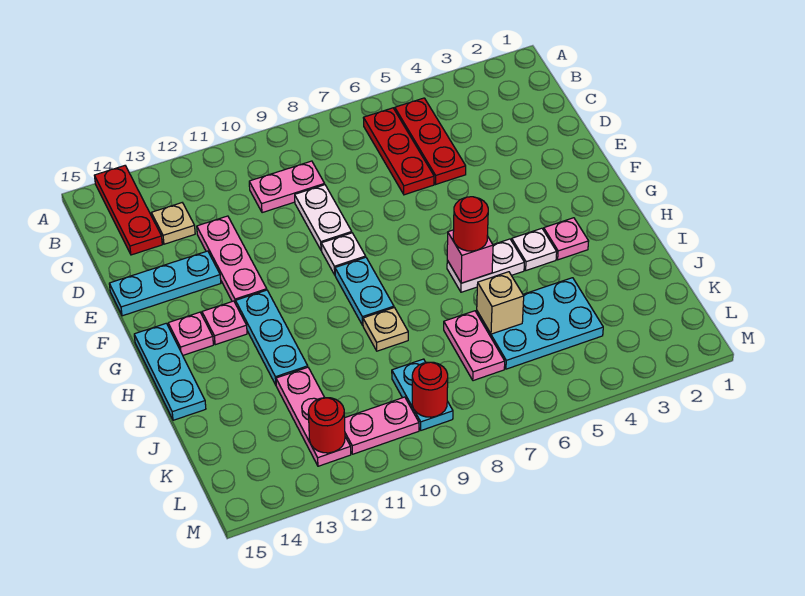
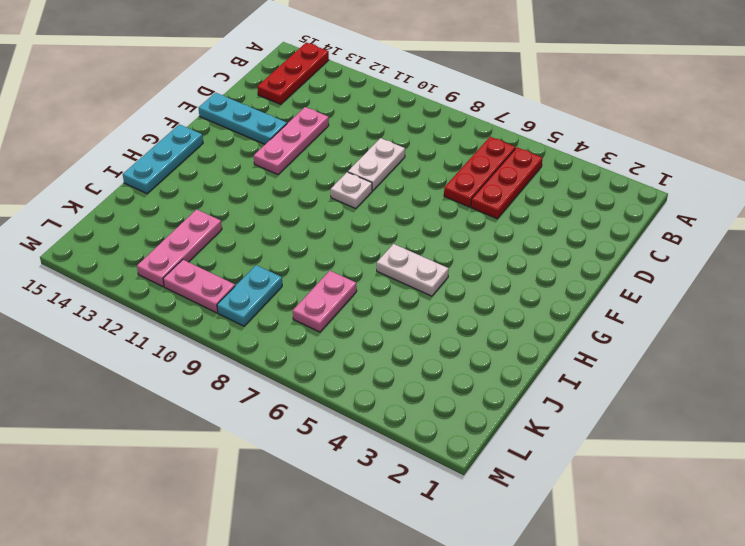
none -> pink 1x2 plate [249,161,325,213]
none -> tan 1x1 plate [151,203,195,244]
none -> cyan 1x2 plate [335,257,394,325]

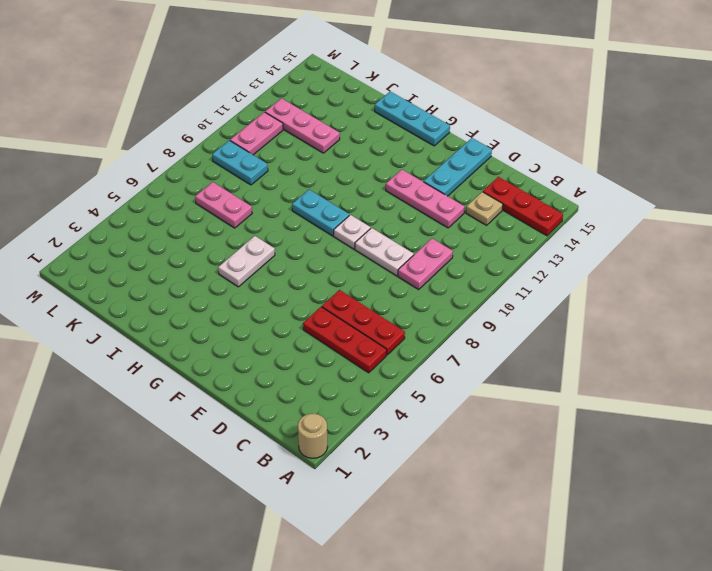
tan 1x1 round brick [298,414,328,458] -> none
none -> cyan 1x3 plate [236,290,308,385]
none -> pink 1x1 plate [202,301,247,345]
none -> pink 1x1 plate [168,312,213,355]

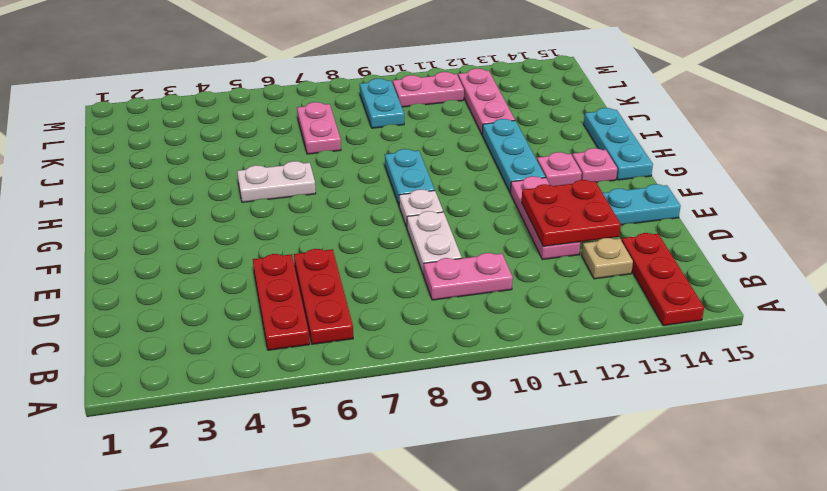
red 2x2 plate [522,180,621,246] -> none
none -> pink 1x1 plate [544,218,589,260]
none -> white 1x1 plate [512,228,557,270]
none -> tan 1x1 plate [363,308,408,351]

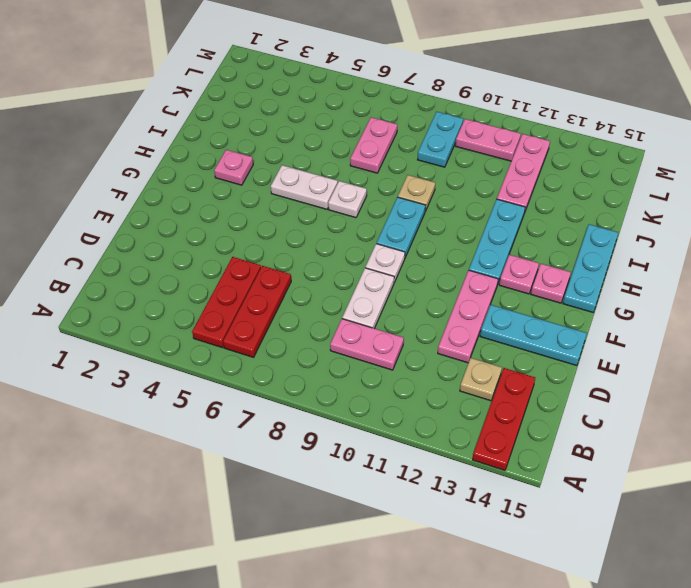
white 1x1 plate [328,181,367,218] -> white 1x1 plate moved to [512,228,557,270]
none -> cyan 2x3 plate [477,278,603,369]
none -> pink 1x1 brick [447,230,493,283]
none -> tan 1x1 brick [477,272,524,334]

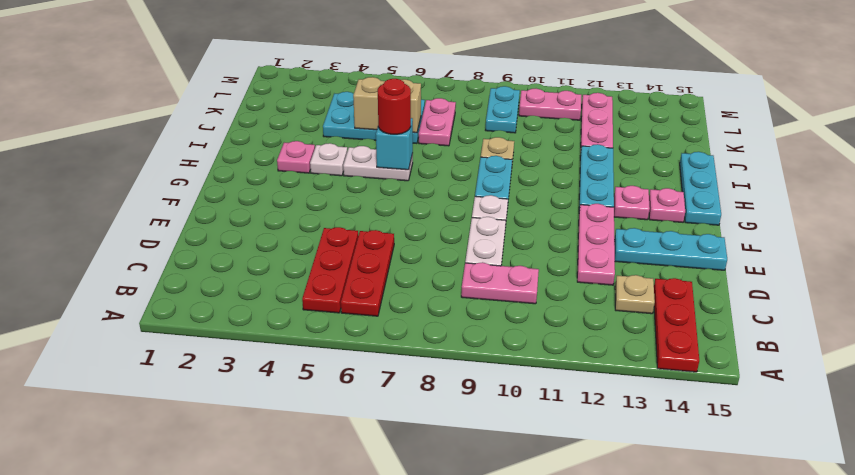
cyan 1x1 brick [376,118,413,170] -> pink 1x1 brick [447,230,493,283]
tan 1x2 brick [353,77,421,133] -> tan 1x1 brick [477,272,524,334]
none -> red 1x1 round brick [412,362,448,417]
none -> red 1x1 round brick [308,398,345,453]

